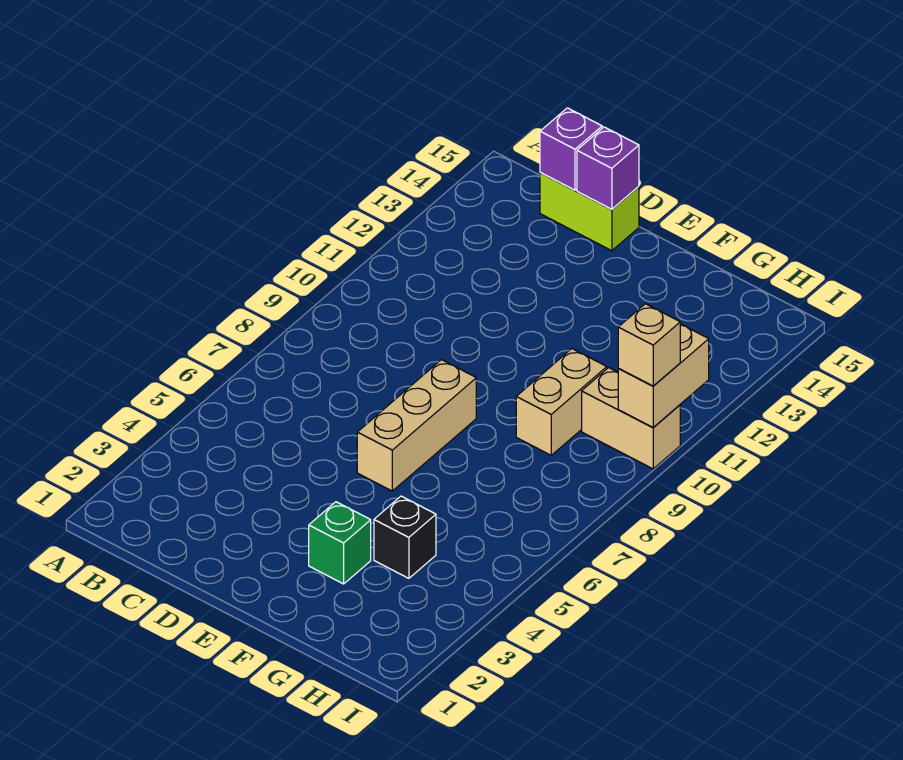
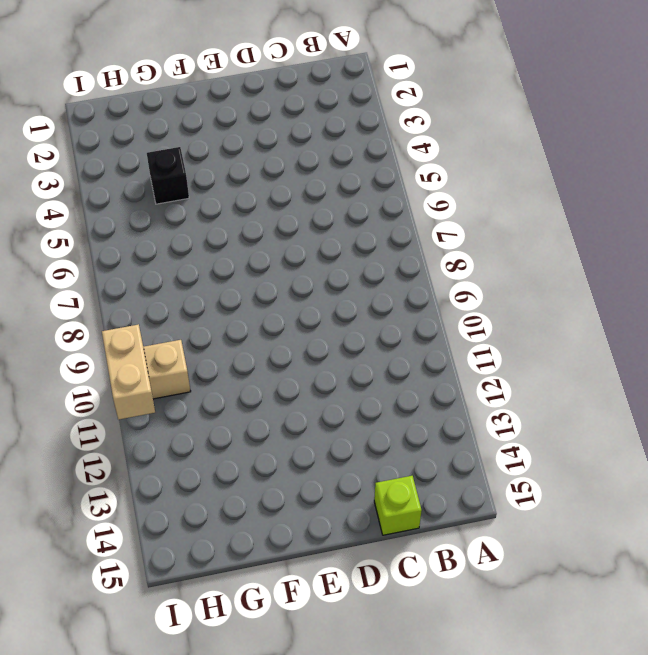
lime 1x1 brick [374,476,422,535] -> lime 1x2 brick [540,173,639,251]
none -> tan 1x3 brick [357,360,476,491]
none -> green 1x1 brick [309,502,371,584]

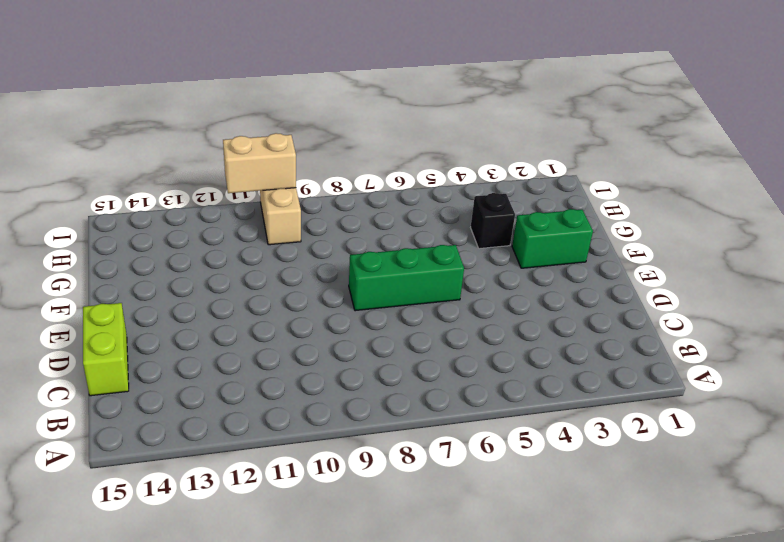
green 1x3 brick [349,245,464,311] -> tan 1x3 brick [357,360,476,491]
green 1x2 brick [512,209,593,268] -> green 1x1 brick [309,502,371,584]
none -> tan 1x2 brick [516,349,607,455]
none -> purple 1x1 brick [540,108,602,190]

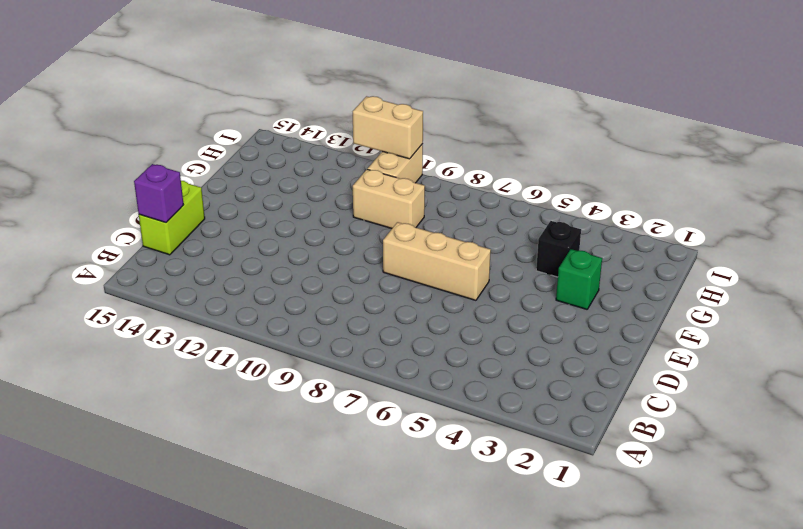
none -> purple 1x1 brick [577,127,639,209]
none -> tan 1x1 brick [618,304,680,386]

